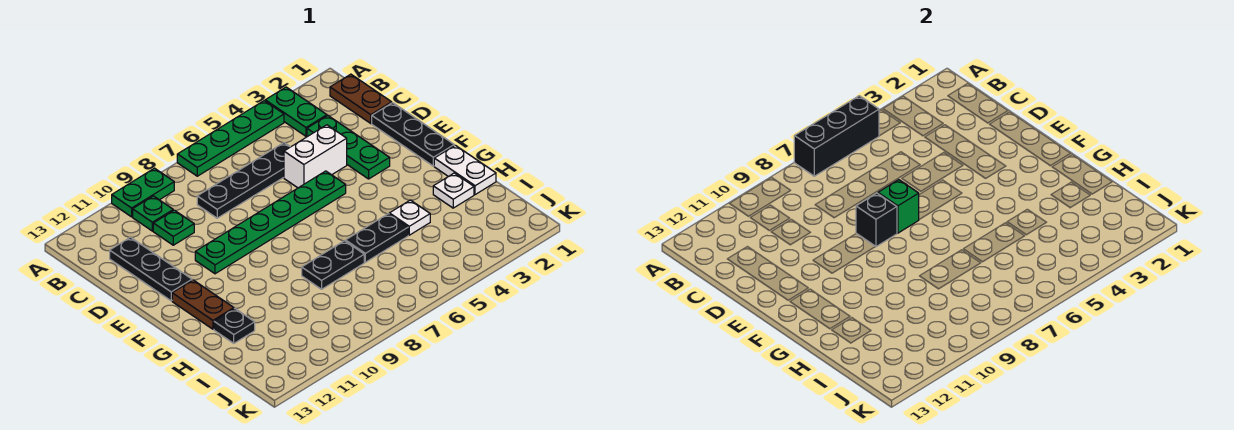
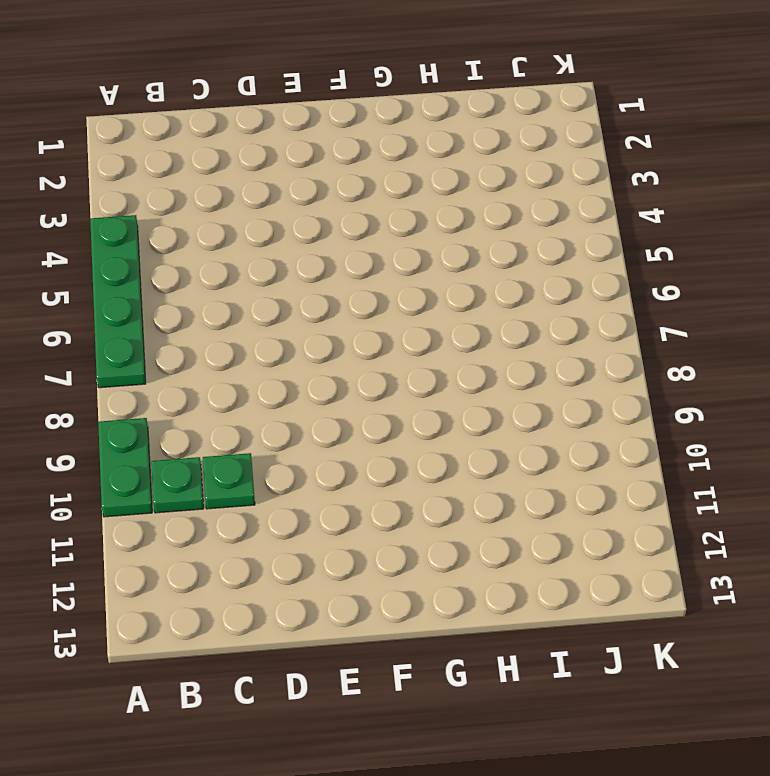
none -> green 1x2 plate [265,87,327,136]
none -> brown 1x2 plate [330,74,392,123]
none -> green 1x3 plate [307,116,390,179]

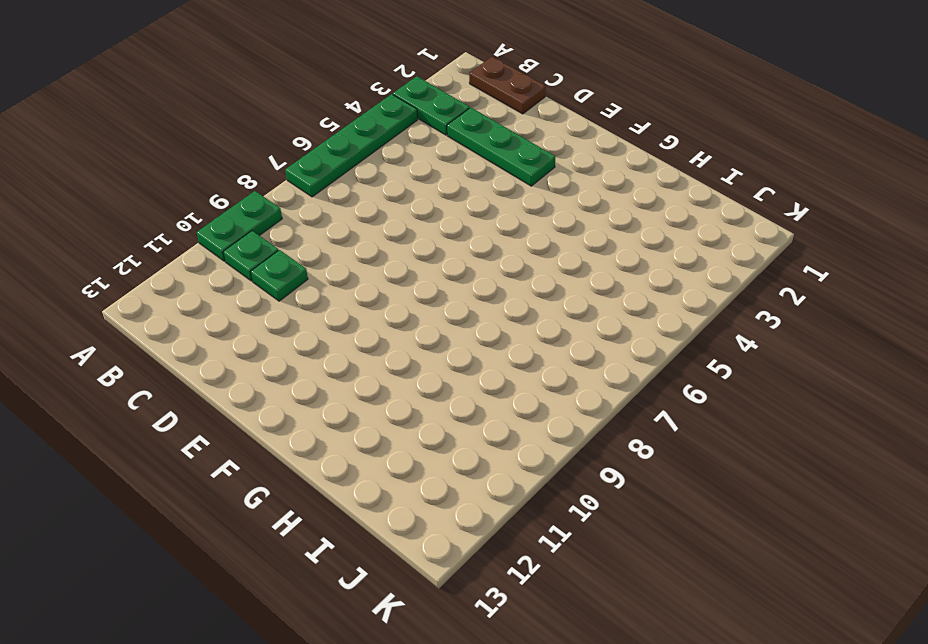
none -> black 1x4 plate [197,143,290,218]
none -> black 1x3 plate [110,237,192,301]
none -> black 1x3 plate [372,103,454,166]

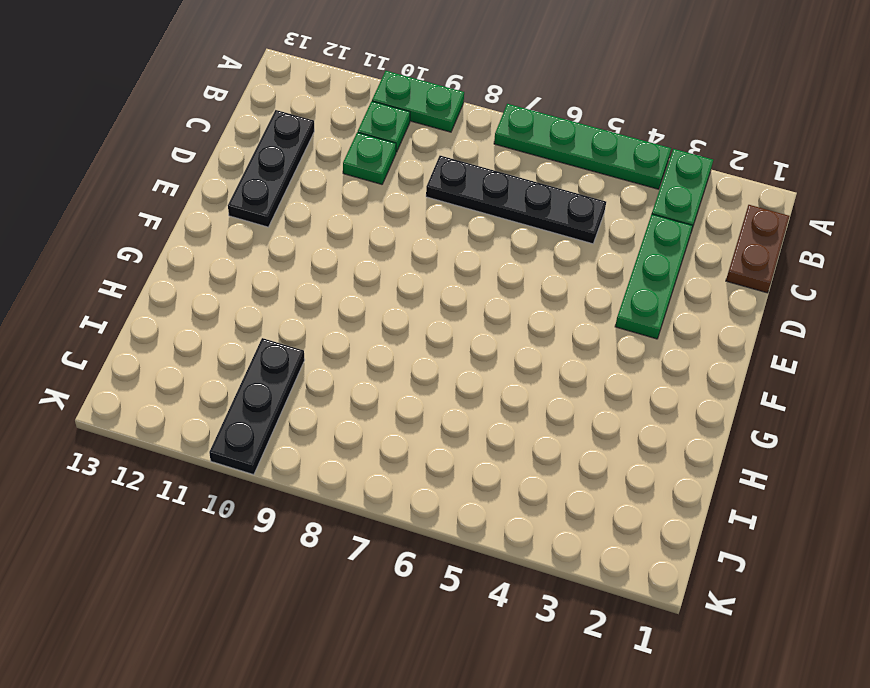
black 1x3 plate [209,338,305,475] -> black 1x3 plate moved to [372,103,454,166]
none -> white 1x2 brick [284,125,347,188]
none -> green 1x6 plate [195,171,346,274]
none -> brown 1x2 plate [172,280,234,329]

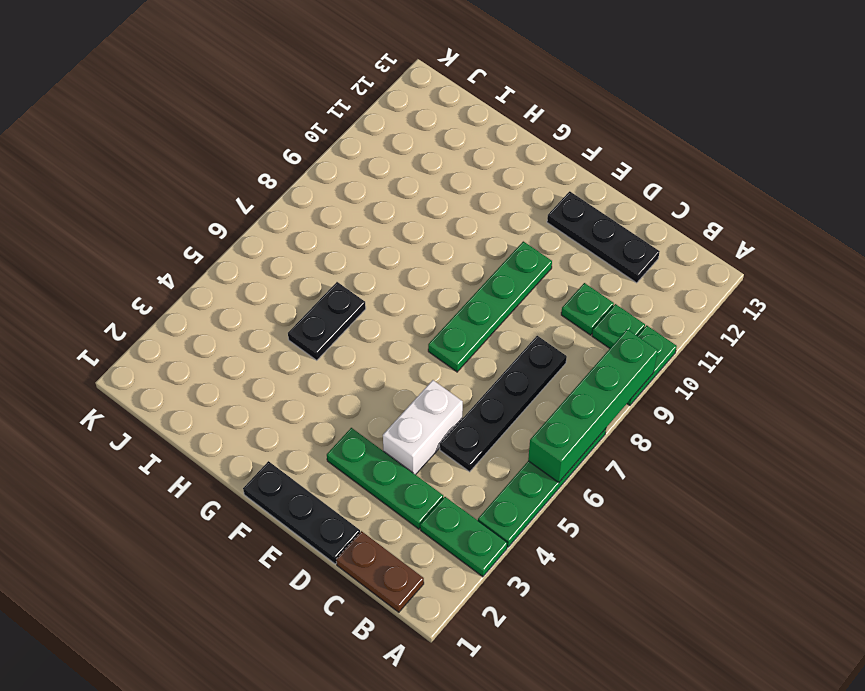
green 1x4 brick [528,329,658,483] -> black 1x3 brick [794,96,879,176]
green 1x4 plate [428,241,552,372] -> green 1x6 plate [195,171,346,274]
none -> brown 1x2 plate [172,280,234,329]
none -> white 1x2 plate [434,145,496,195]
none -> white 1x1 plate [433,173,474,208]

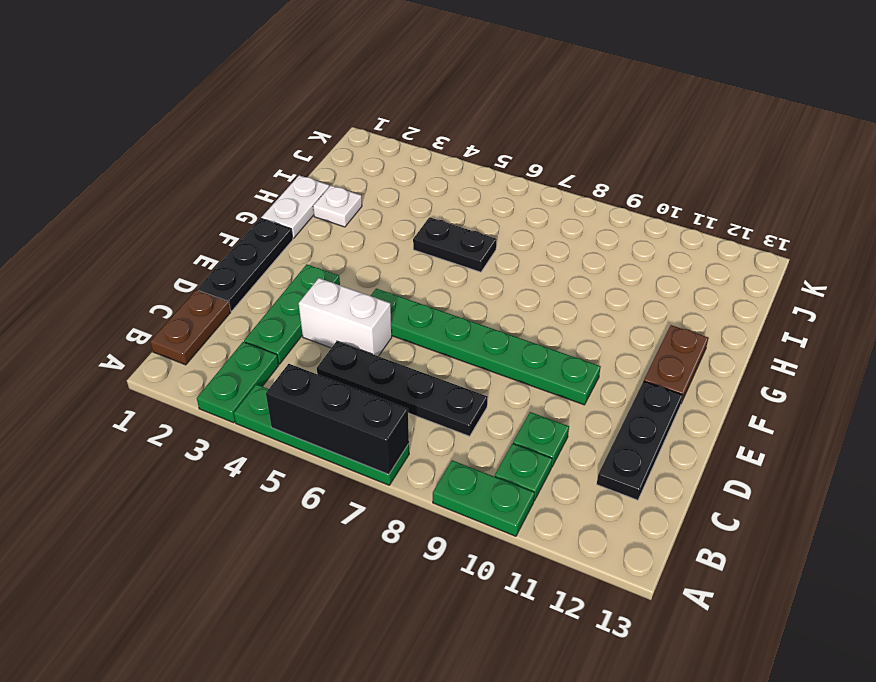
none -> white 1x1 plate [389,200,430,235]
none -> black 1x2 plate [302,241,364,289]
none -> black 1x1 plate [214,308,255,343]

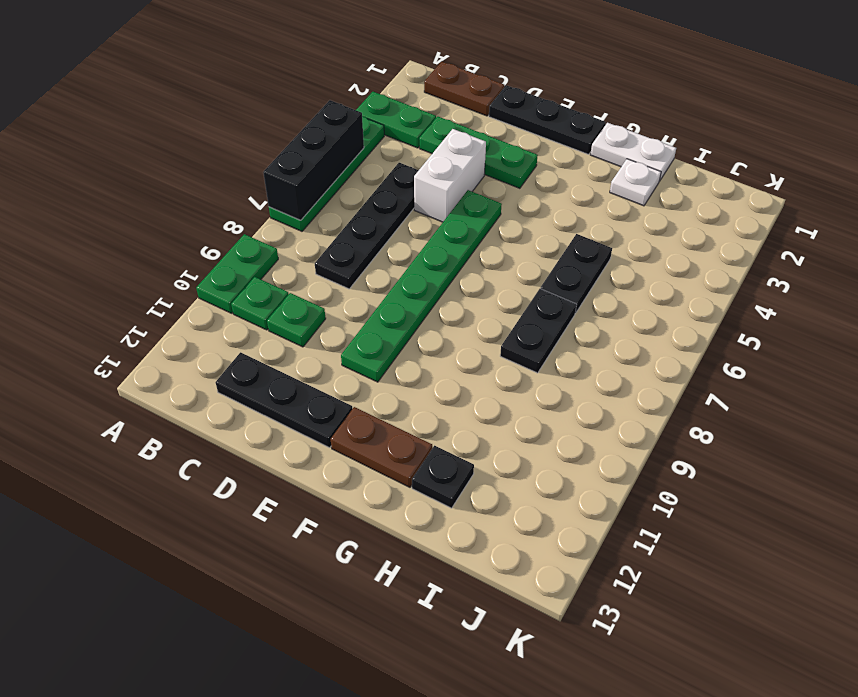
none -> white 1x1 plate [389,200,430,235]
none -> green 1x1 brick [878,180,919,233]
none -> black 1x1 brick [856,193,897,247]

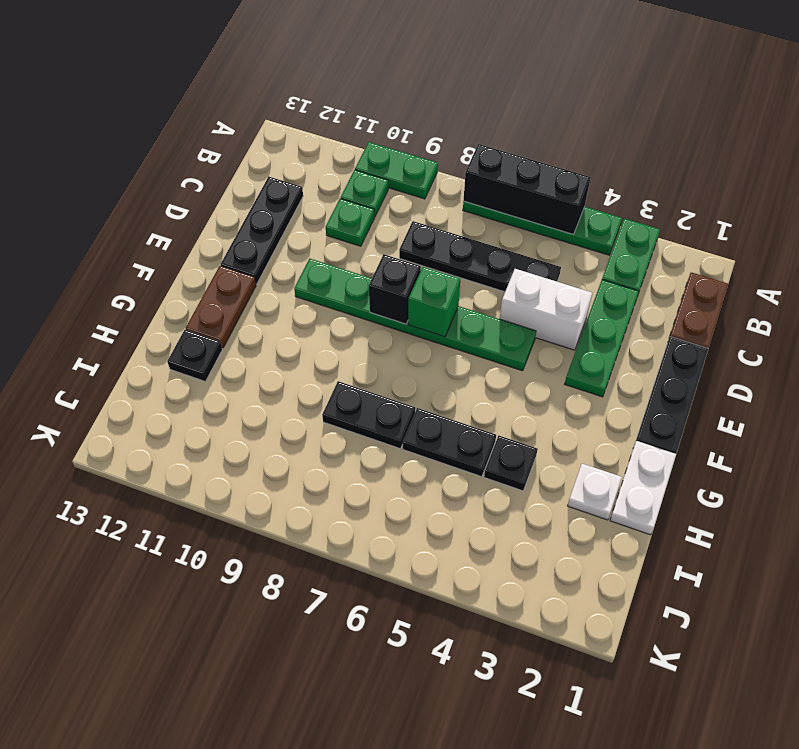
black 1x1 plate [484,436,538,491] -> white 1x1 plate [389,200,430,235]

